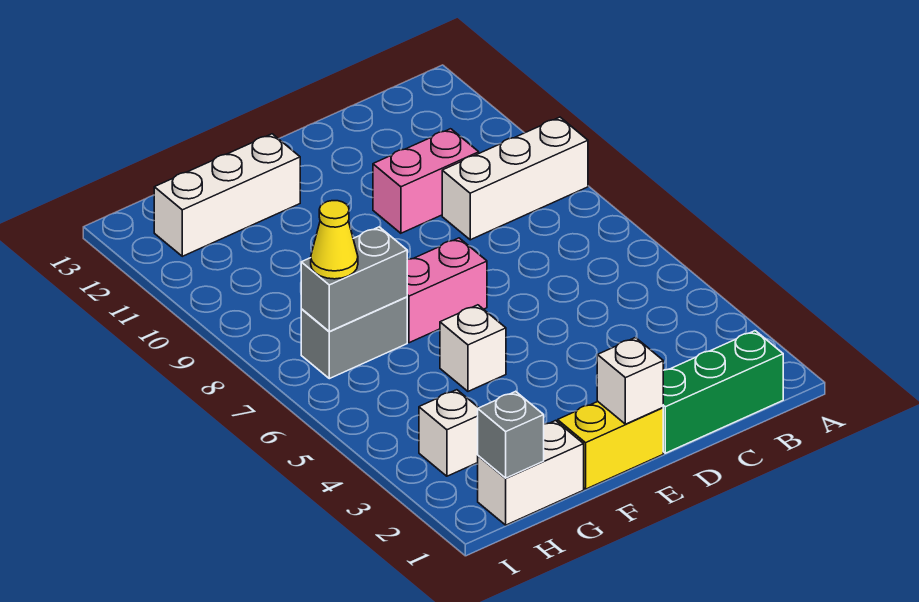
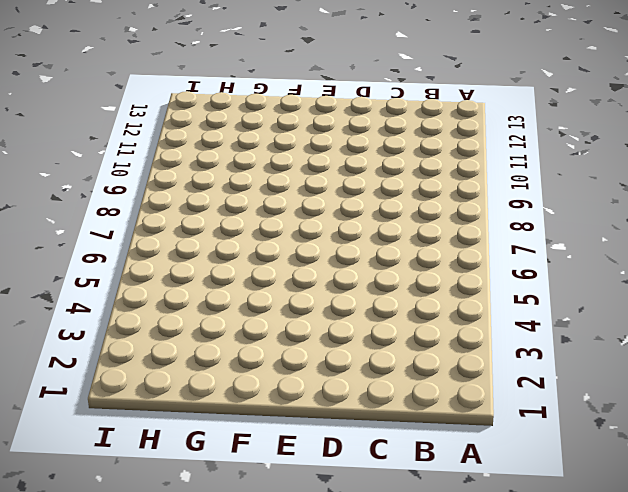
none -> white 1x3 brick [442,117,588,240]
none -> green 1x3 brick [663,331,783,453]
none -> pink 1x2 brick [373,129,479,233]

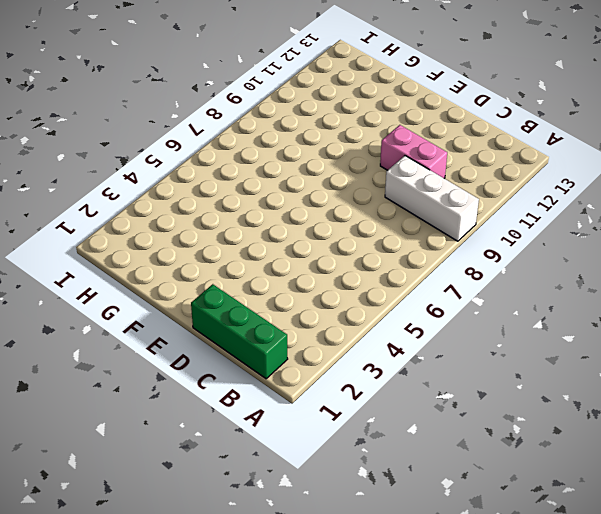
none -> yellow 1x2 brick [558,402,663,489]
none -> pink 1x2 brick [407,238,487,343]
none -> white 1x1 brick [440,305,506,391]

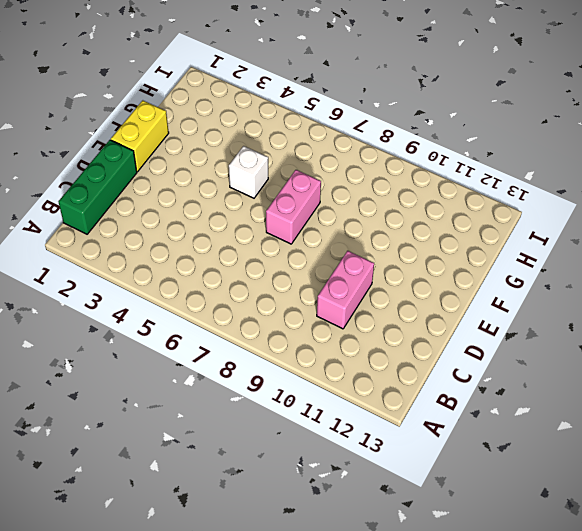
none -> white 1x3 brick [442,117,588,240]
none -> white 1x3 brick [154,134,300,256]
none -> white 1x2 brick [478,421,584,525]

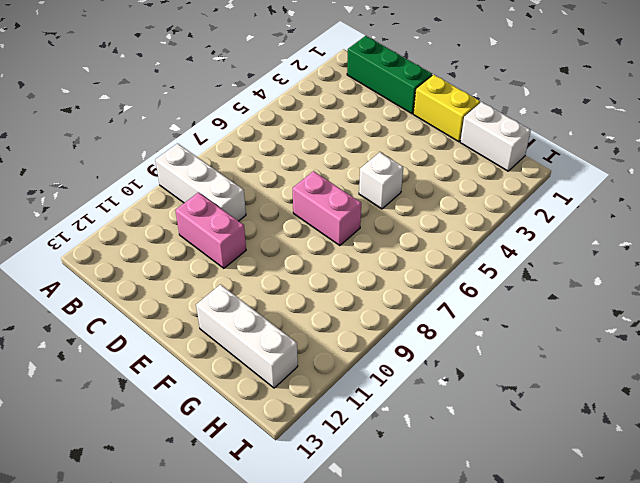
none -> grey 1x2 brick [301,297,407,379]
none -> white 1x1 brick [419,390,478,476]
none -> white 1x1 brick [597,338,663,424]

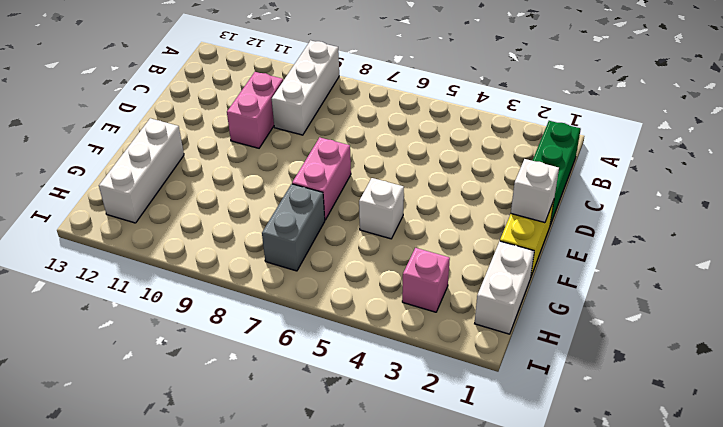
pink 1x1 brick [402,248,450,312] -> white 1x1 brick [419,390,478,476]
none -> grey 1x2 brick [301,227,407,331]
none -> grey 1x1 brick [478,391,544,478]
none -> yellow 1x1 cone [311,201,358,279]

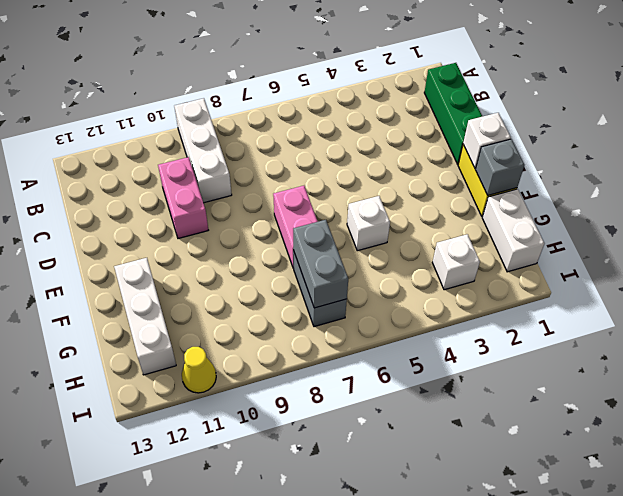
grey 1x1 brick [476,139,524,195] -> grey 1x1 brick moved to [478,391,544,478]
yellow 1x1 cone [182,347,216,393] -> yellow 1x1 cone moved to [311,201,358,279]

